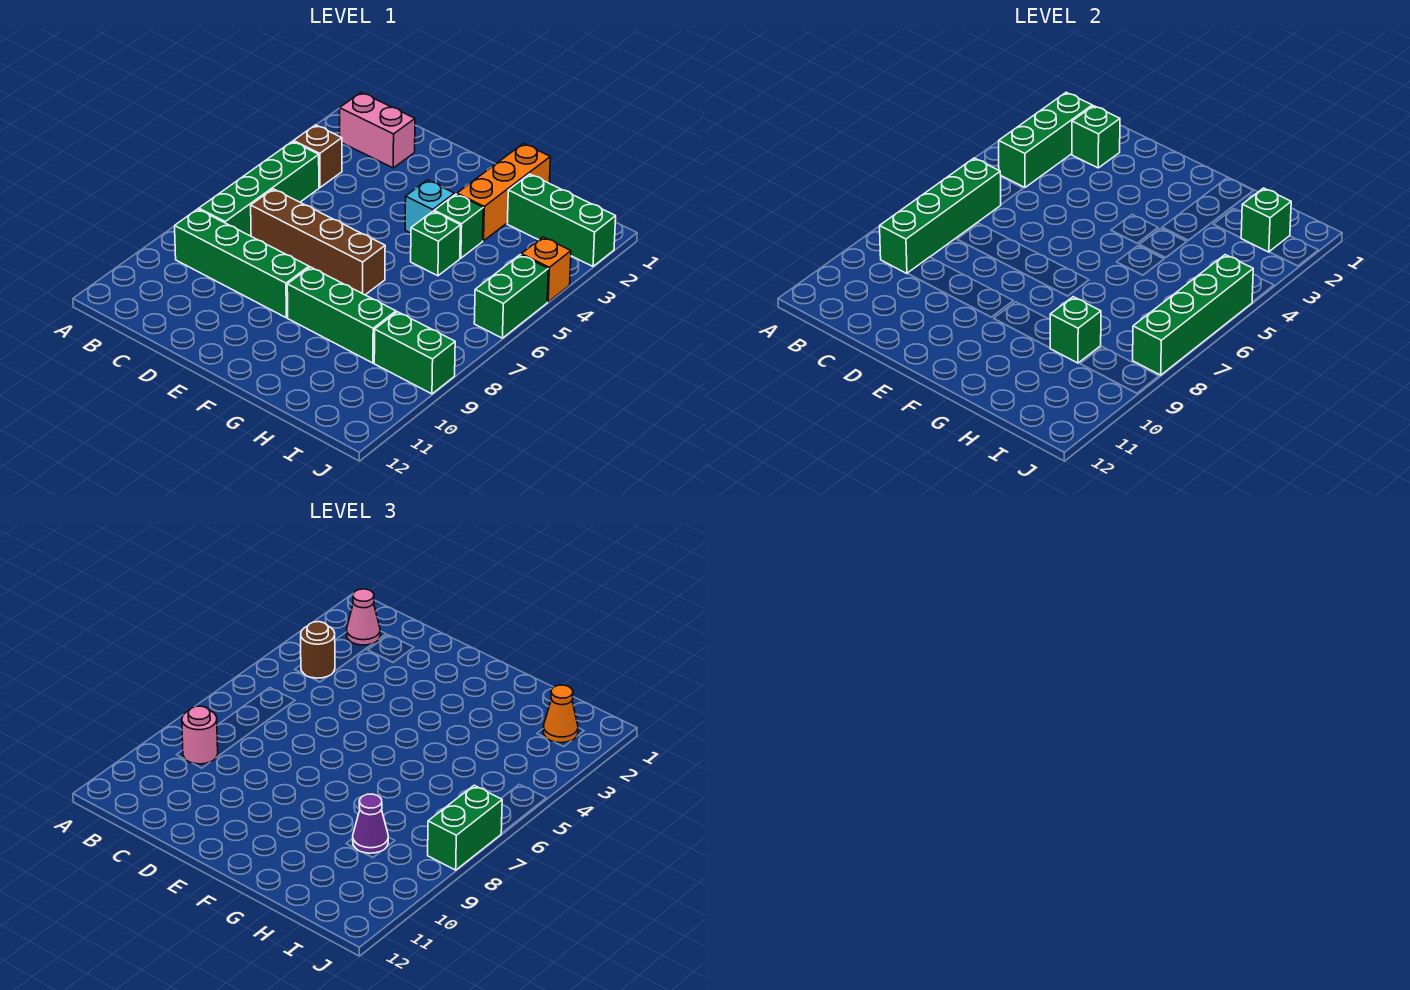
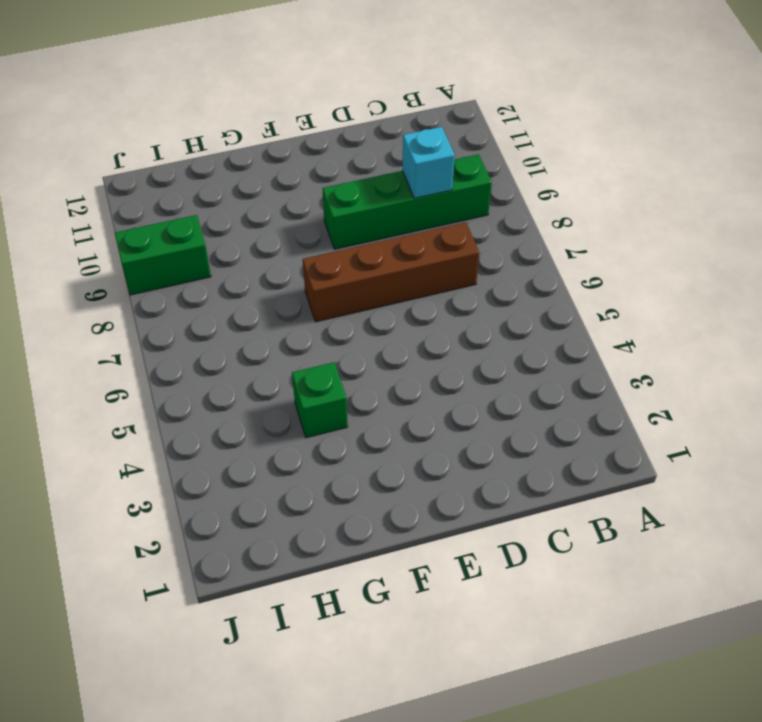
cyan 1x1 brick [402,127,455,198] -> cyan 1x1 brick moved to [405,180,455,233]
none -> pink 1x2 brick [340,92,415,168]
none -> brown 1x1 brick [294,125,342,187]
none -> green 1x4 brick [199,141,319,236]

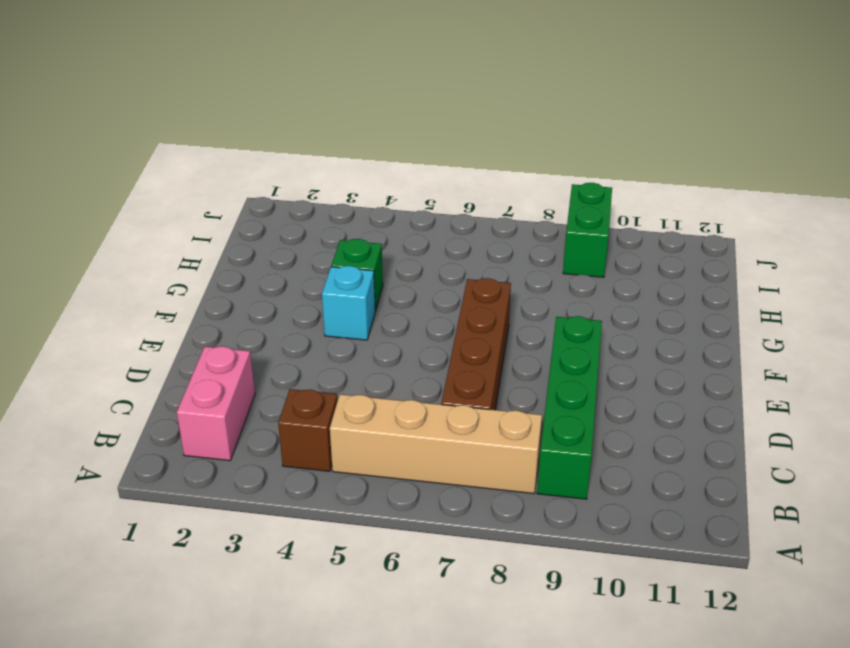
tan 1x4 brick [330,394,542,494] -> green 1x4 brick [199,141,319,236]
none -> green 1x3 brick [287,267,396,363]
none -> orange 1x3 brick [457,144,550,241]
none -> green 1x1 brick [411,211,460,276]

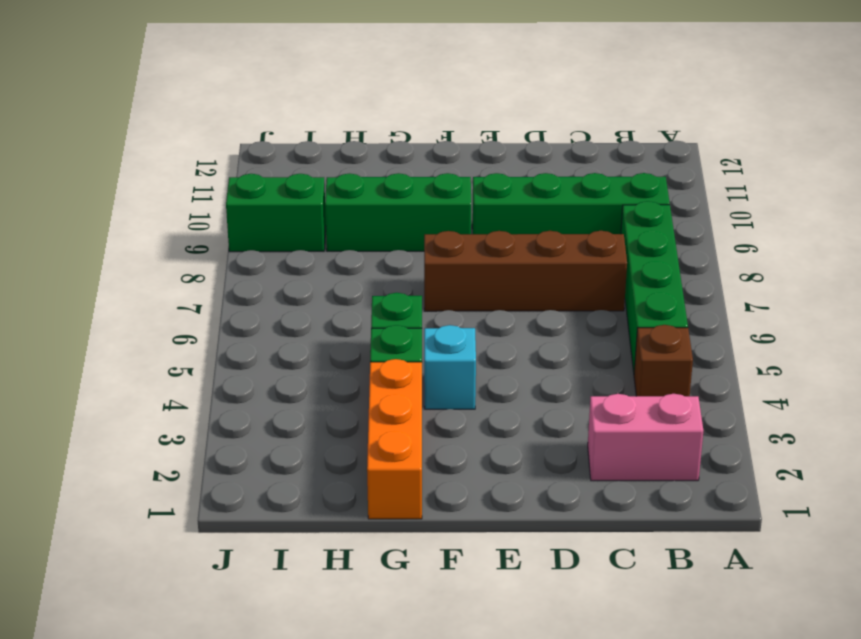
none -> green 1x3 brick [507,174,616,266]
none -> orange 1x1 brick [521,237,571,302]
none -> green 1x2 brick [474,255,548,338]

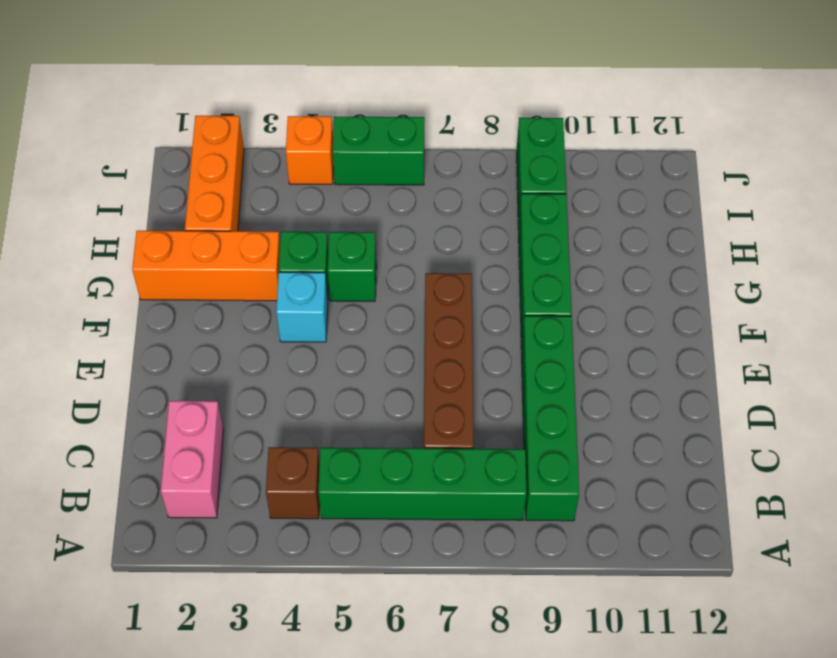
orange 1x3 brick [185,116,244,231] -> green 1x3 brick [507,174,616,266]
none -> green 1x3 brick [999,92,1092,187]
none -> green 1x4 brick [880,158,1001,274]
none -> green 1x1 brick [1072,106,1120,168]

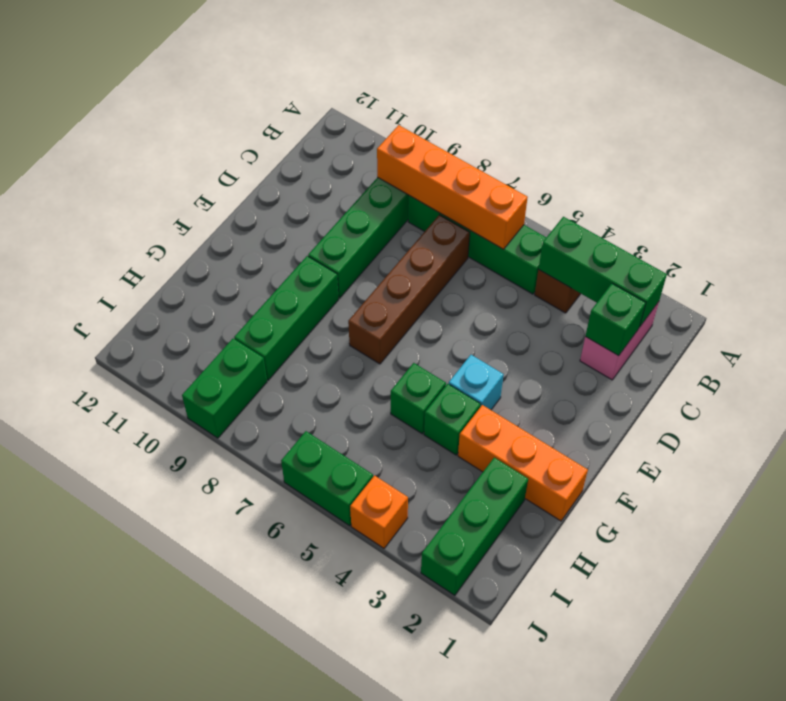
orange 1x4 brick [377,125,528,249] -> green 1x4 brick [880,158,1001,274]
none -> green 1x1 brick [1050,297,1101,363]
none -> green 1x1 brick [1241,188,1291,252]
none -> green 1x4 brick [1133,255,1253,375]

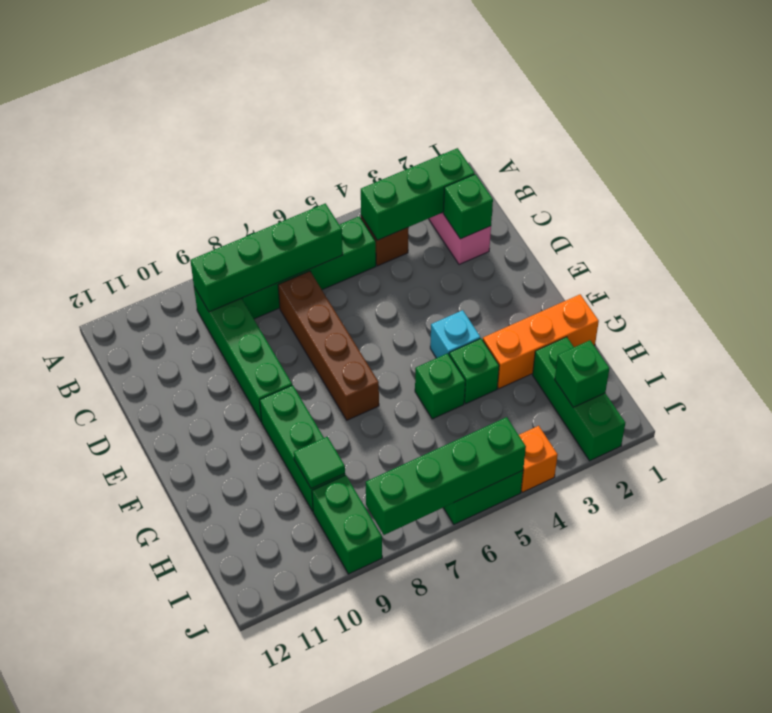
green 1x1 tile [294,437,345,489] -> green 1x1 brick [1050,297,1101,363]
none -> pink 1x1 cone [347,589,380,645]
none -> brown 1x1 round brick [301,622,335,678]
none -> pink 1x1 round brick [182,706,218,764]

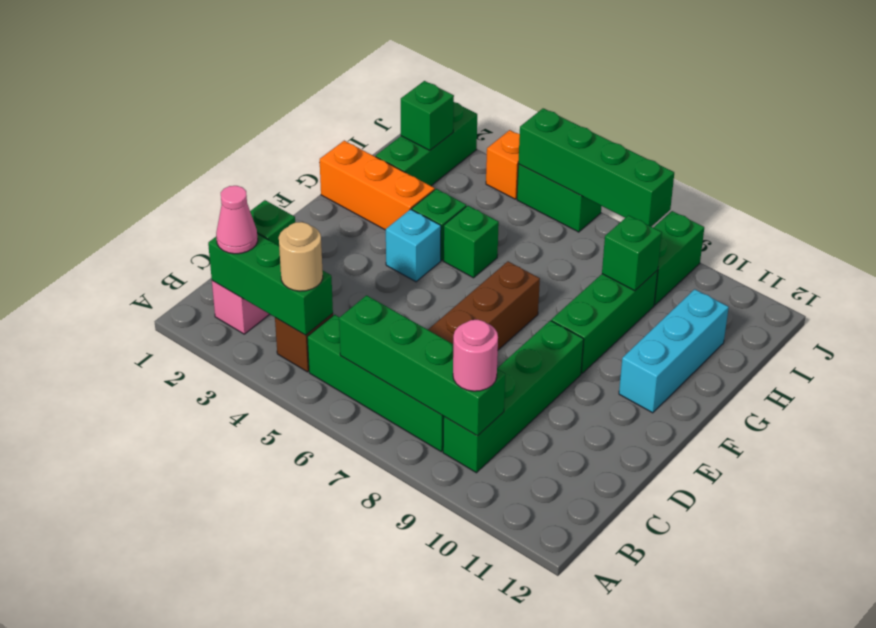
tan 1x1 round brick [279,222,323,291] -> brown 1x1 round brick [301,622,335,678]
cyan 1x3 brick [619,289,729,413] -> none
none -> purple 1x1 cone [353,794,388,853]
none -> orange 1x1 cone [543,685,578,743]
none -> green 1x2 brick [428,785,502,870]

